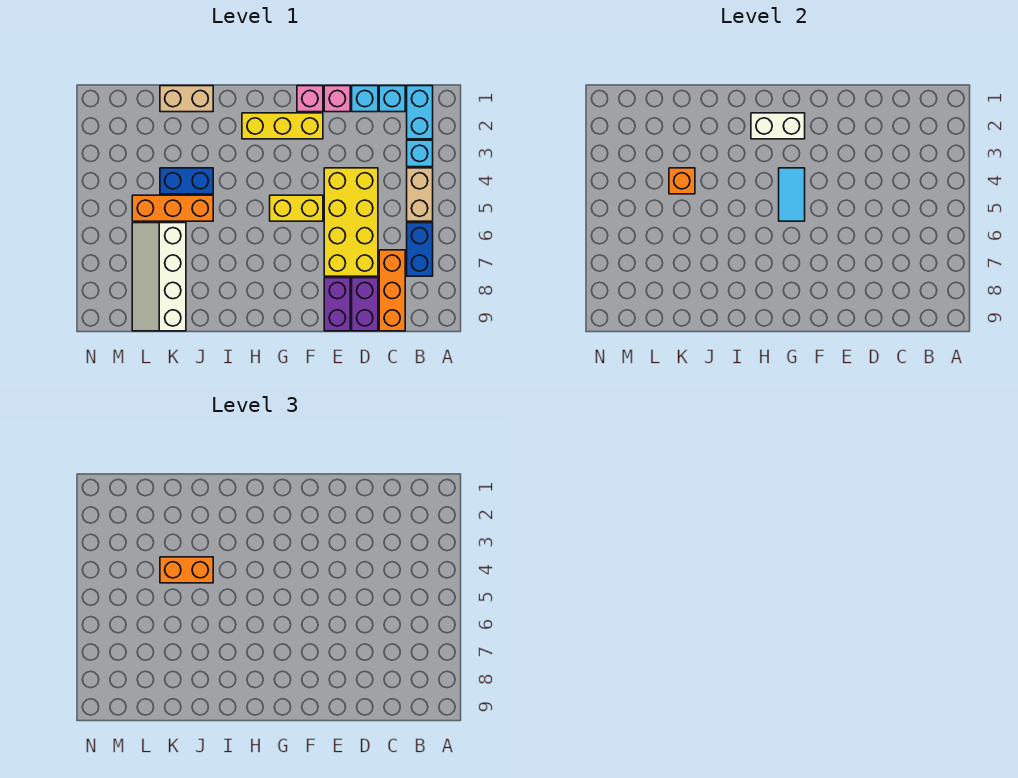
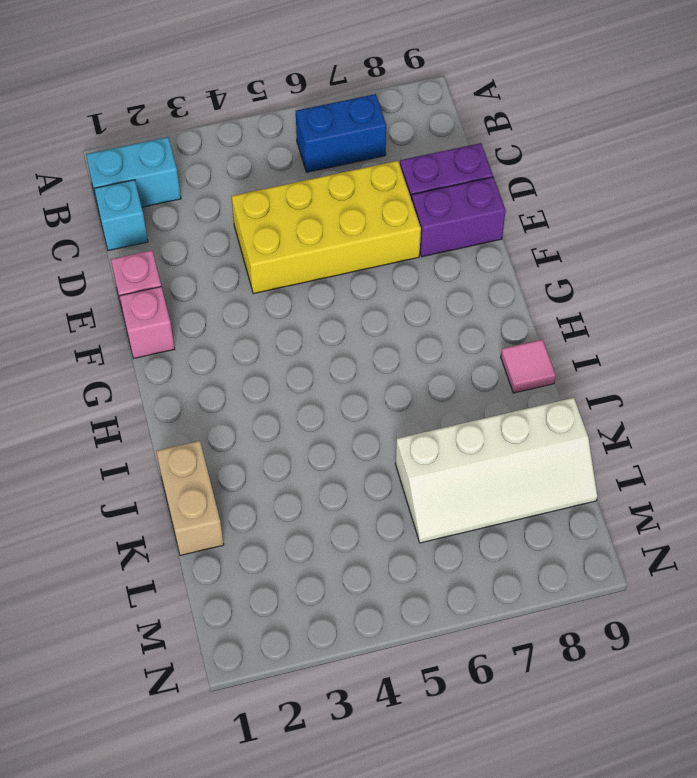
pink 1x1 tile [501,340,556,393] -> none
none -> cyan 1x1 brick [407,140,433,167]
none -> tan 1x2 brick [407,168,433,221]
none -> orange 1x3 brick [379,250,405,331]

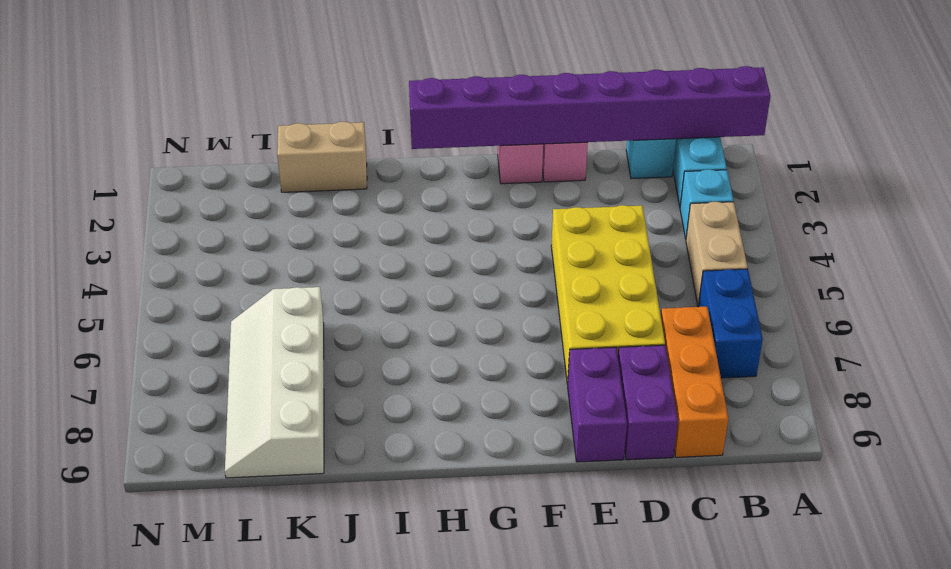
purple 1x8 brick [409,66,770,149] -> none
none -> cyan 1x1 brick [352,86,378,112]
none -> yellow 1x3 brick [242,113,323,139]
none -> yellow 1x2 brick [270,195,323,221]

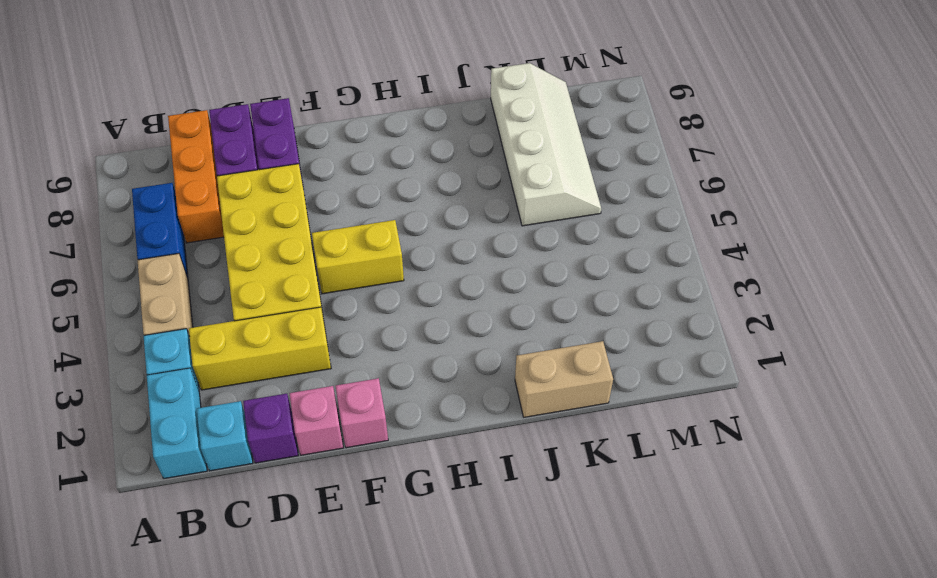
yellow 1x3 brick [189,307,331,390] -> yellow 1x3 brick moved to [242,113,323,139]
purple 1x1 brick [243,394,298,463] -> cyan 1x1 brick [352,86,378,112]
none -> blue 1x2 brick [160,168,213,194]
none -> orange 1x3 brick [132,195,213,221]
none -> white 1x2 brick [751,113,805,139]

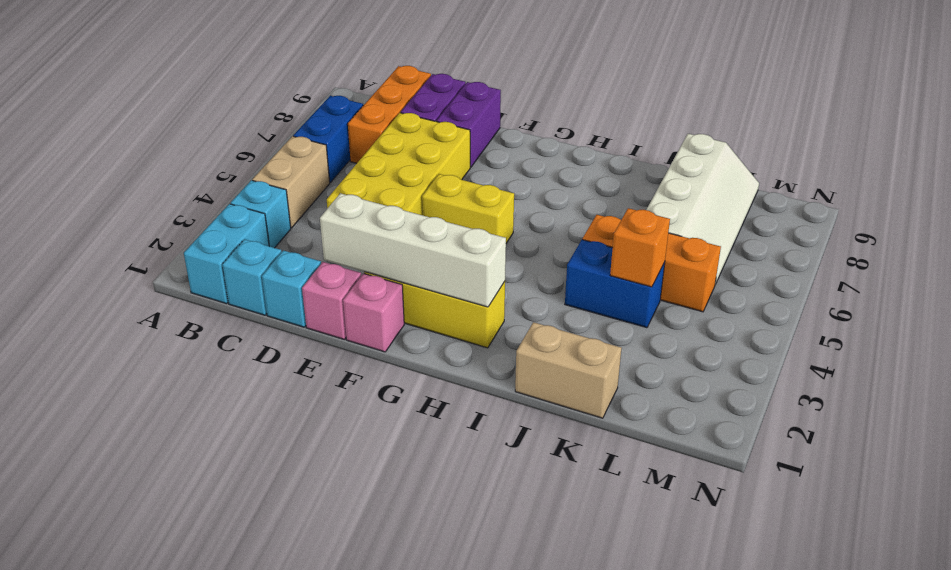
white 1x4 brick [320,193,506,307] -> white 1x2 brick [751,113,805,139]
none -> cyan 1x2 tile [779,168,805,221]
none -> orange 1x2 brick [160,557,213,583]

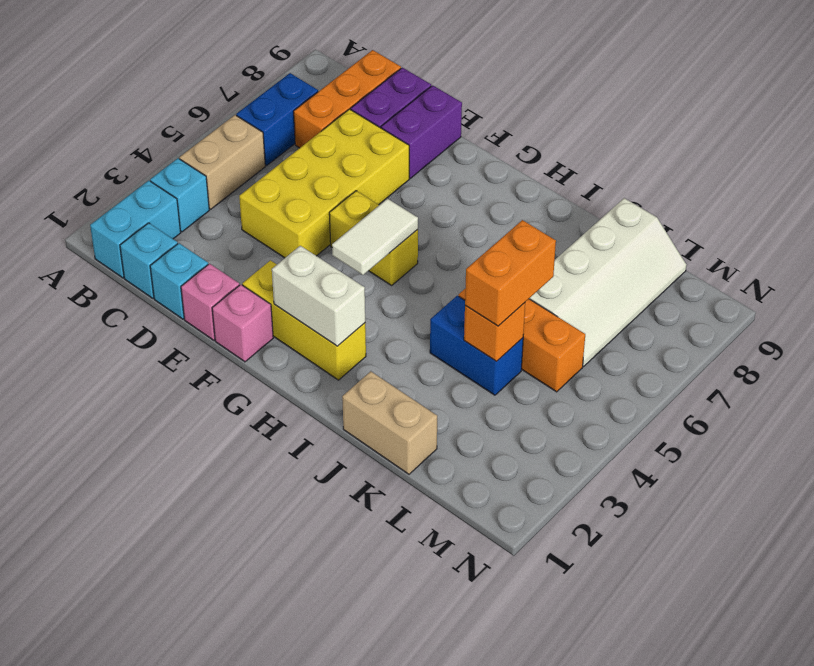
white 1x2 tile [332,199,418,275] -> cyan 1x2 tile [779,168,805,221]
orange 1x2 brick [465,220,556,326] -> orange 1x2 brick turned to [160,557,213,583]

